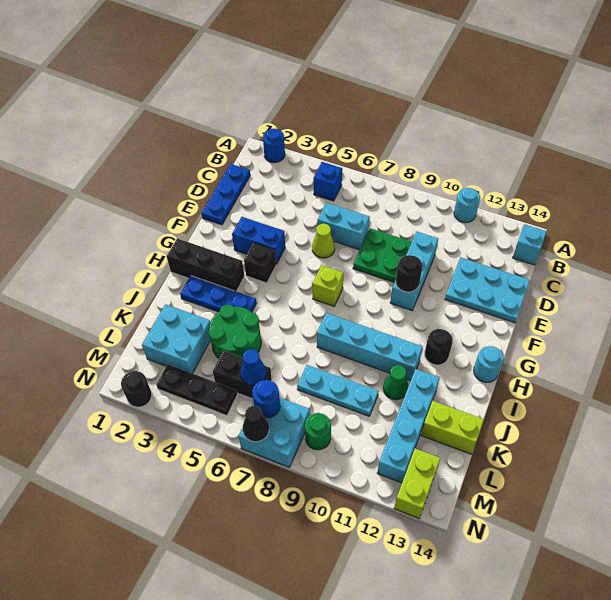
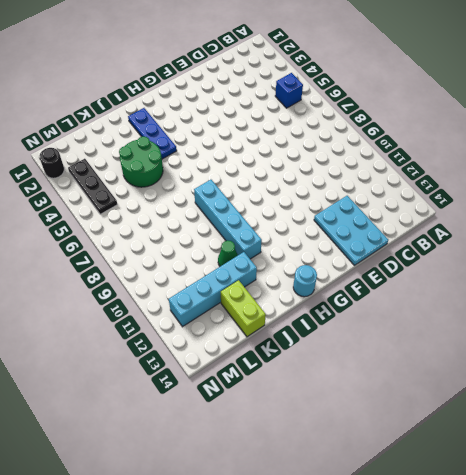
none -> blue 1x1 round brick [263,129,285,163]
none -> cyan 1x1 round brick [454,188,480,223]
none -> cyan 1x1 brick [513,224,547,265]
none -> blue 1x3 plate [201,164,250,225]

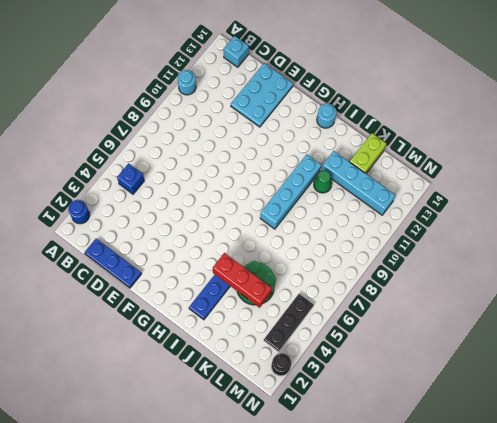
red 1x3 brick [213,253,272,308] -> none
none -> cyan 1x2 brick [318,203,370,250]
none -> green 2x2 plate [353,228,412,283]
none -> cyan 1x3 brick [390,232,438,310]
none -> lime 1x1 cone [312,224,335,258]

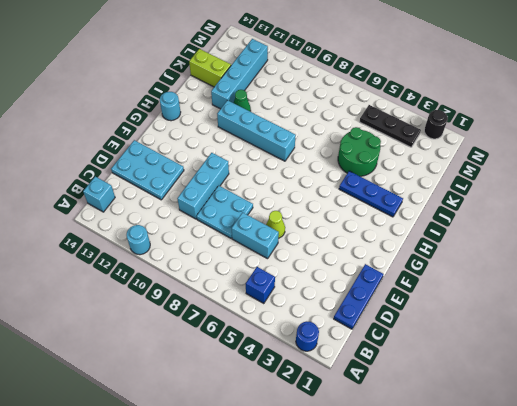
cyan 2x2 plate [196,186,253,238] -> green 2x2 plate [353,228,412,283]
none -> blue 1x2 brick [232,217,285,264]
none -> black 1x1 brick [244,243,276,283]
none -> lime 1x1 brick [312,265,343,306]
none -> black 1x3 brick [167,238,244,291]

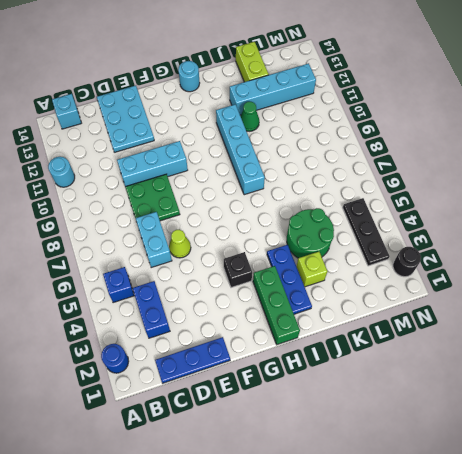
blue 1x2 brick [133,281,170,338] -> blue 1x2 brick moved to [232,217,285,264]
green 1x3 brick [253,266,300,345] -> black 1x3 brick [167,238,244,291]
lime 1x1 brick [296,252,327,287] -> lime 1x1 brick moved to [312,265,343,306]
none -> black 1x1 round brick [425,329,453,365]
none -> cyan 2x2 brick [142,304,211,373]
none -> cyan 1x3 plate [297,365,379,416]
none -> black 1x2 brick [213,351,272,399]

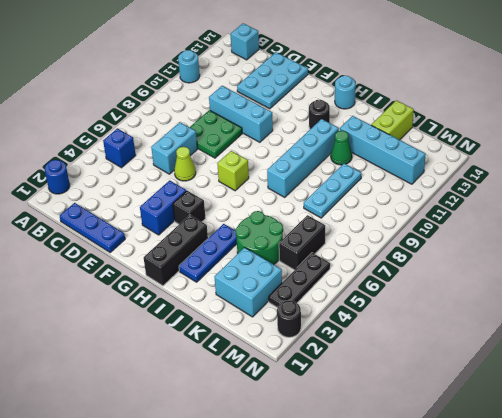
none -> cyan 2x2 brick [239,398,310,467]
none -> green 1x1 round brick [305,413,331,450]
none -> lime 1x2 brick [394,449,440,518]
none -> black 1x1 round brick [396,255,423,292]

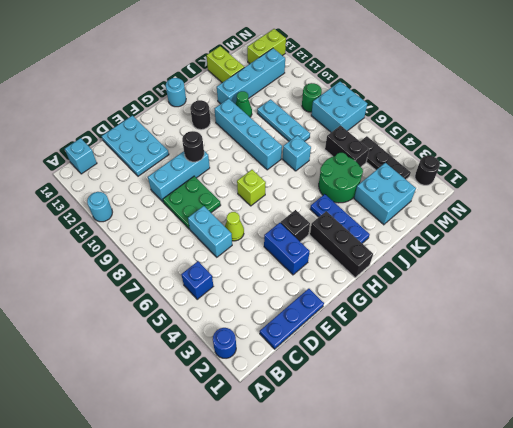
cyan 1x1 brick [283,135,311,171] -> none
none -> blue 1x1 cone [241,349,266,385]
none -> blue 1x1 round brick [252,380,280,418]
none -> black 1x1 cone [243,406,269,442]

